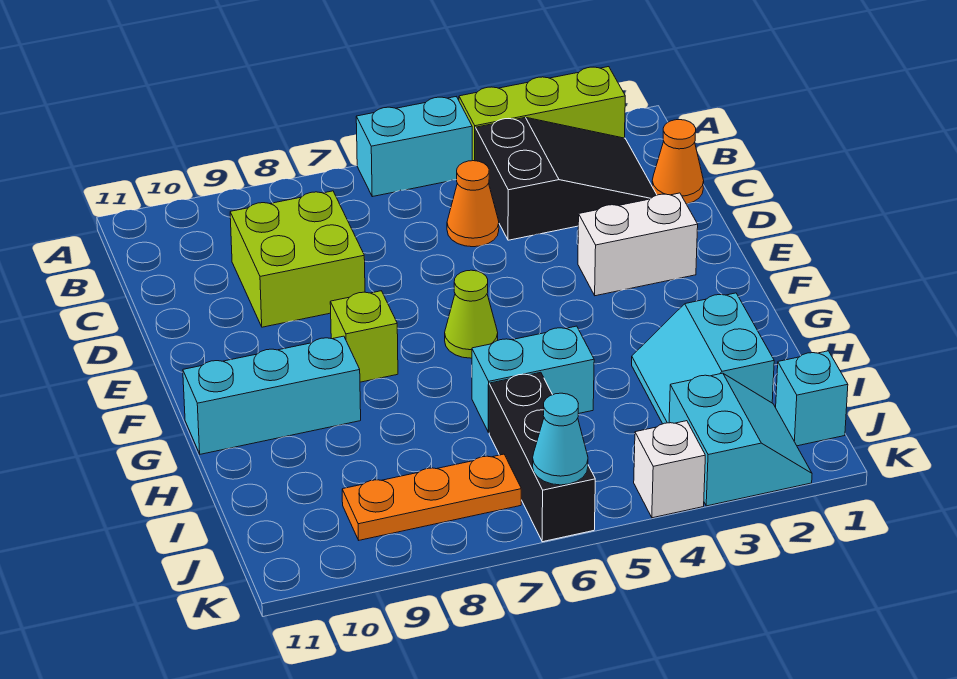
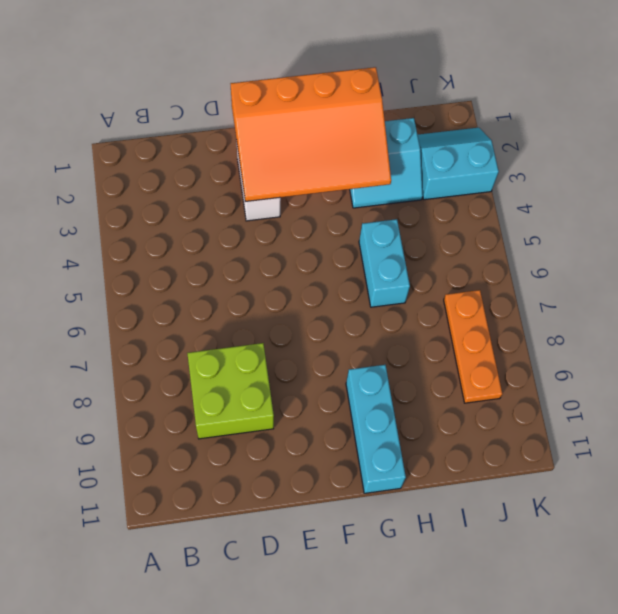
orange 3x4 slope [231,67,391,202] -> none
none -> lime 1x3 brick [459,67,625,161]
none -> cyan 1x2 brick [356,97,472,197]
none -> black 2x3 slope [475,117,657,240]

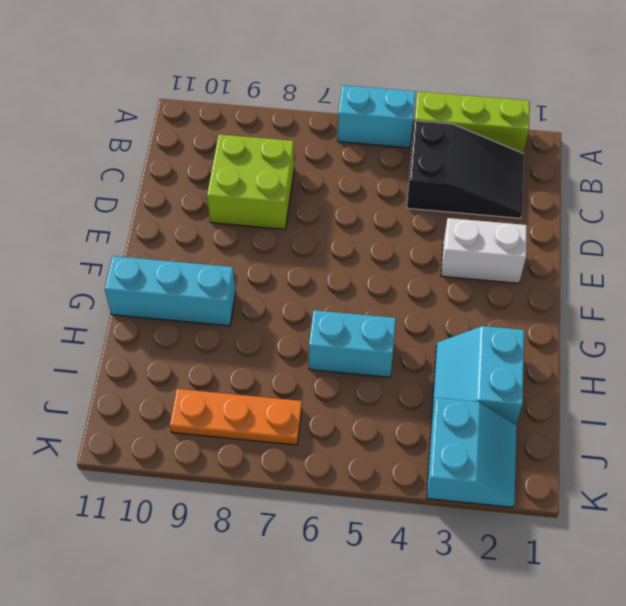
none -> orange 1x1 cone [652,120,704,204]
none -> orange 1x1 cone [447,161,499,247]
none -> lime 1x1 cone [445,270,498,358]

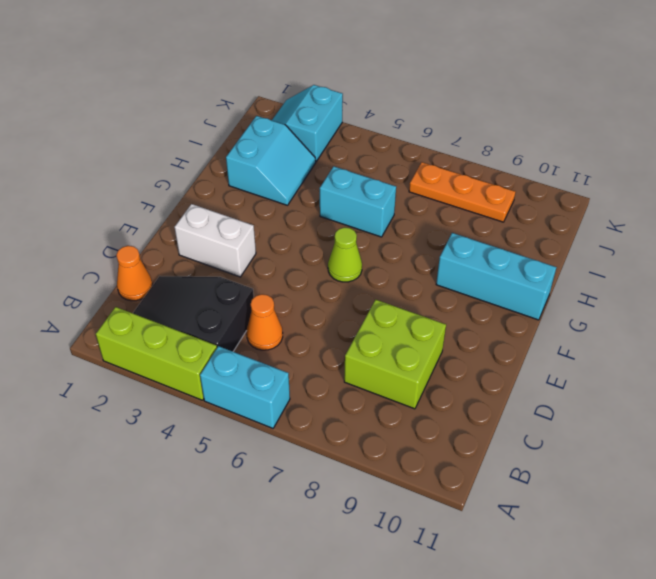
none -> lime 1x1 brick [330,291,398,382]
none -> black 1x3 brick [489,372,595,542]
none -> cyan 1x1 brick [776,351,848,446]

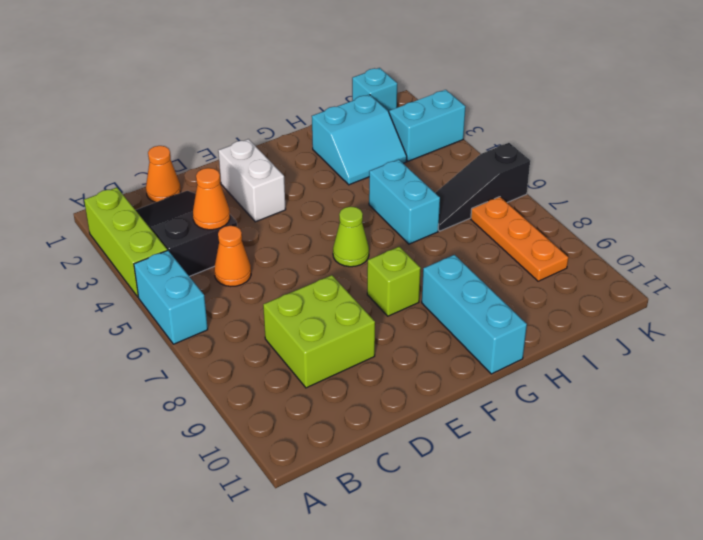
orange 1x1 cone [193,168,230,230] -> none
black 1x3 slope [436,143,530,231] -> black 1x3 brick [489,372,595,542]
none -> white 1x1 brick [634,421,705,518]
none -> cyan 1x1 cone [533,393,588,485]

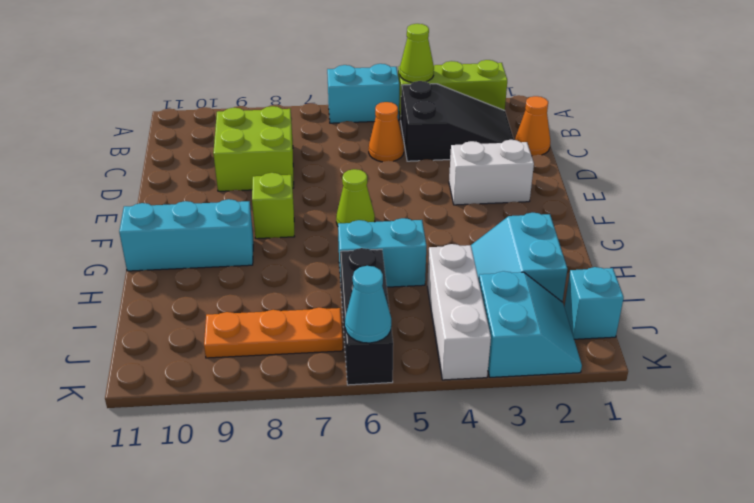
lime 1x1 cone [400,24,434,83] -> none
white 1x3 brick [427,244,491,380] -> white 1x1 brick [634,421,705,518]

